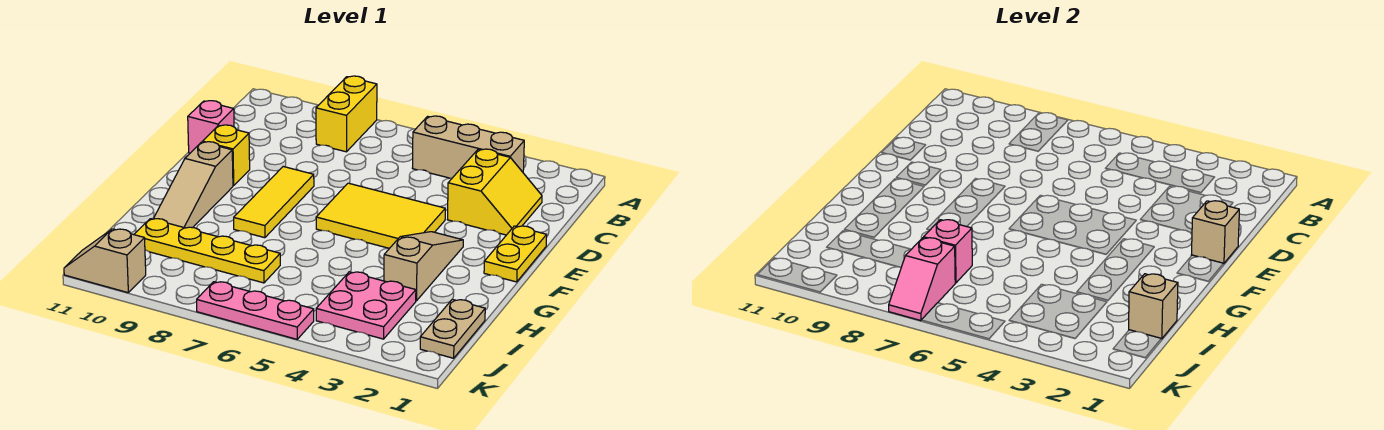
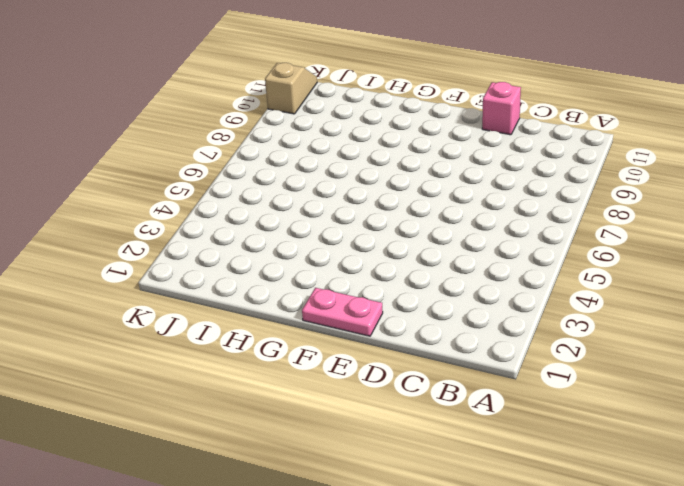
pink 1x2 plate [302,288,383,336] -> yellow 1x2 plate [484,226,547,282]
none -> yellow 1x2 brick [316,76,377,152]
none -> tan 1x3 brick [413,116,524,178]
none -> yellow 2x2 slope [447,149,542,235]

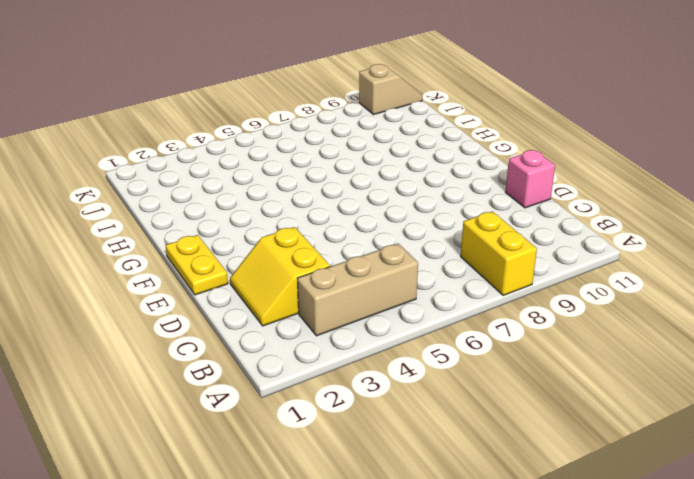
none -> yellow 2x3 tile [316,183,445,248]
none -> yellow 1x3 tile [234,167,314,238]
none -> yellow 1x1 brick [203,125,250,186]

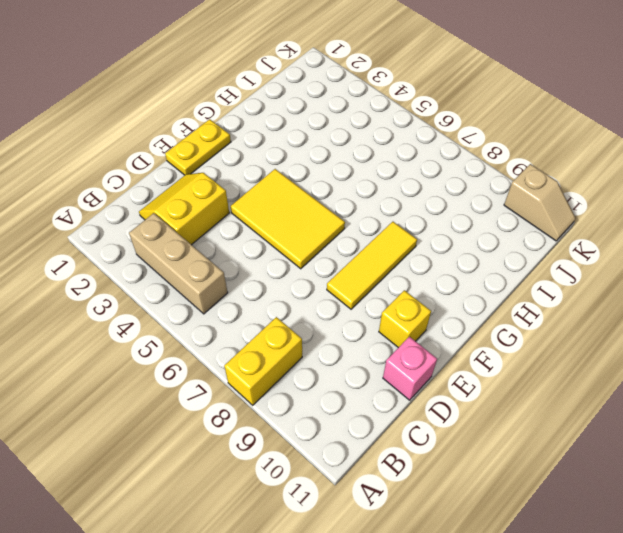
none -> tan 1x3 slope [384,232,463,301]
none -> tan 1x3 slope [154,142,233,228]
none -> tan 1x2 plate [420,299,485,358]

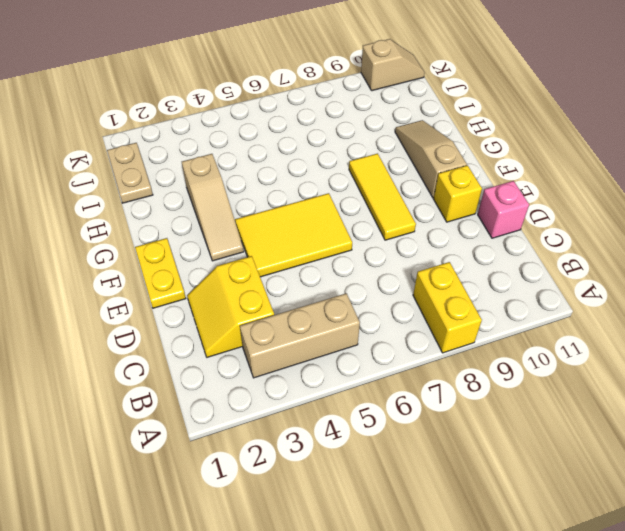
none -> pink 2x2 plate [316,272,416,339]
none -> yellow 1x4 plate [134,219,280,283]
none -> pink 1x3 plate [197,282,314,339]

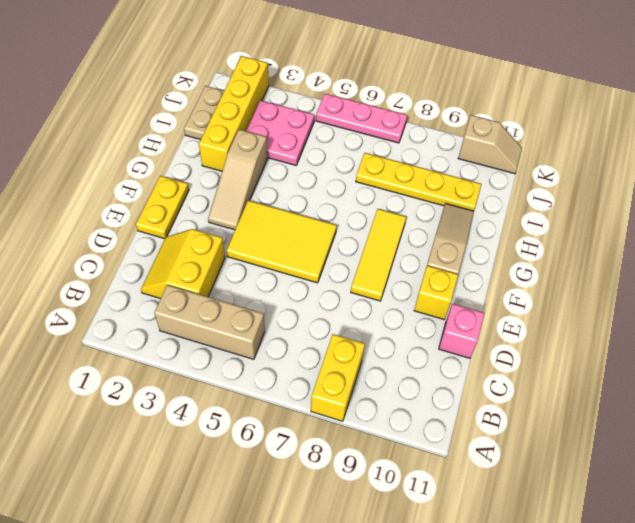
yellow 1x4 brick [199,56,269,171] -> none
none -> tan 1x1 brick [1191,201,1239,264]
none -> tan 1x1 brick [1129,274,1178,339]
none -> pink 1x1 brick [924,220,972,283]

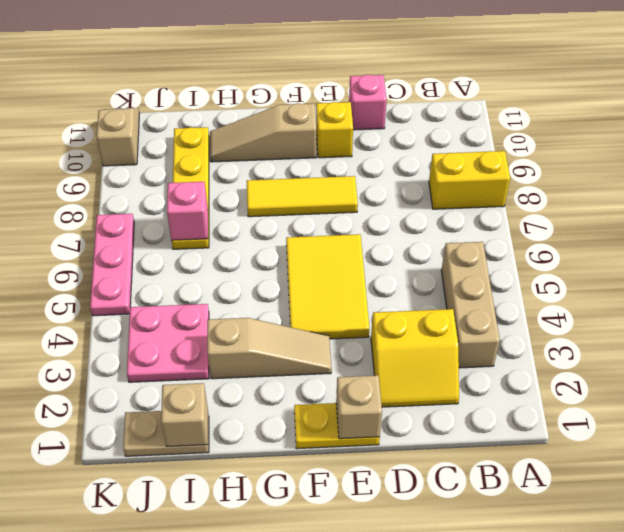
none -> pink 1x2 slope [889,238,955,321]

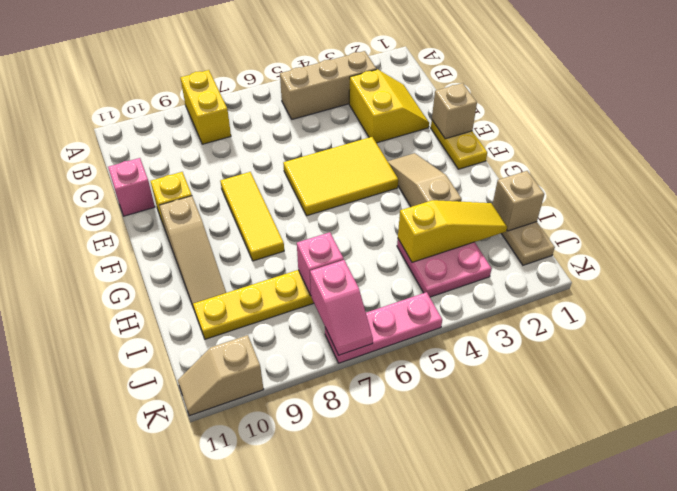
yellow 1x3 slope [398,200,507,262] -> none

